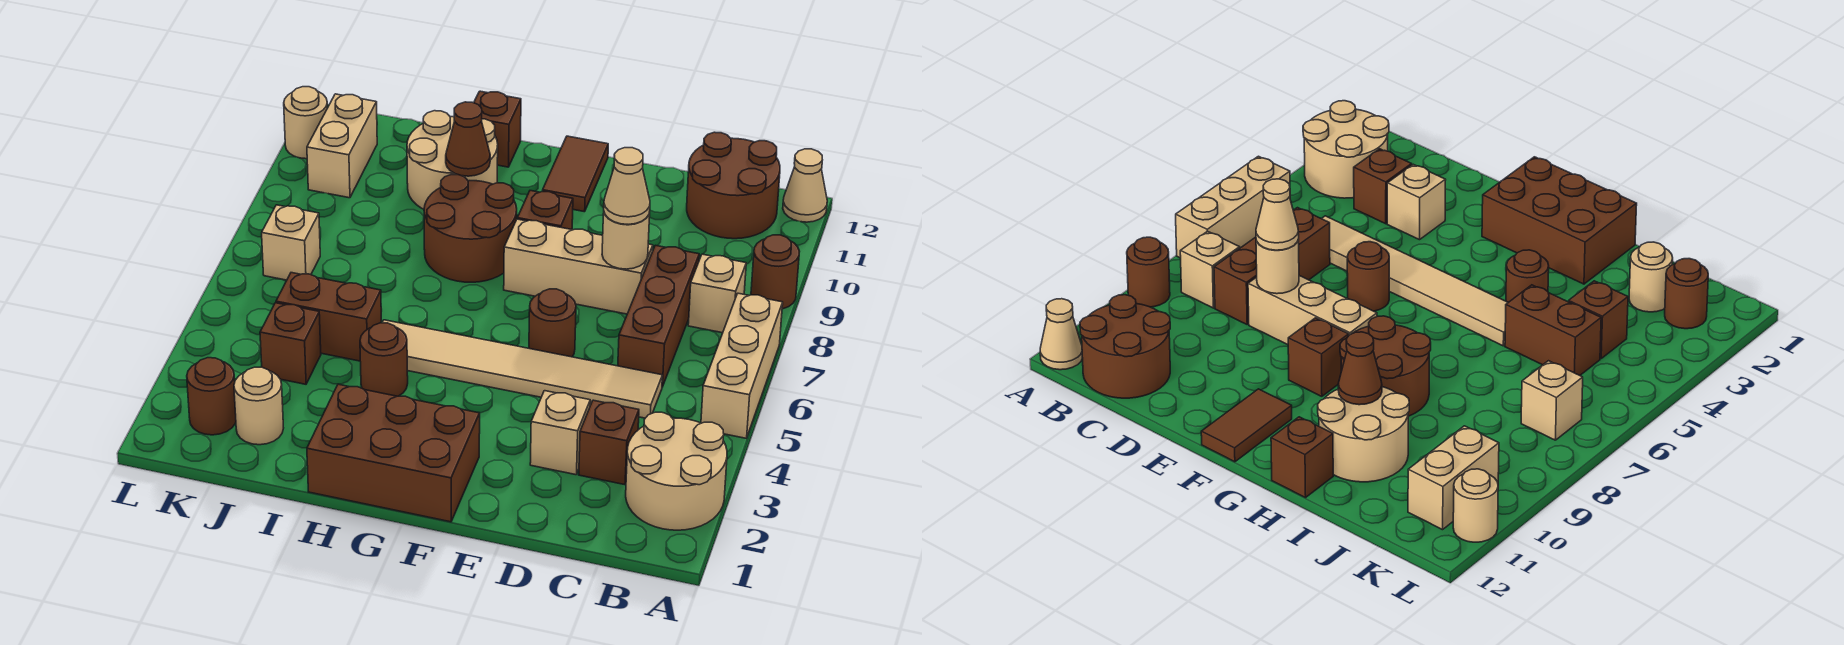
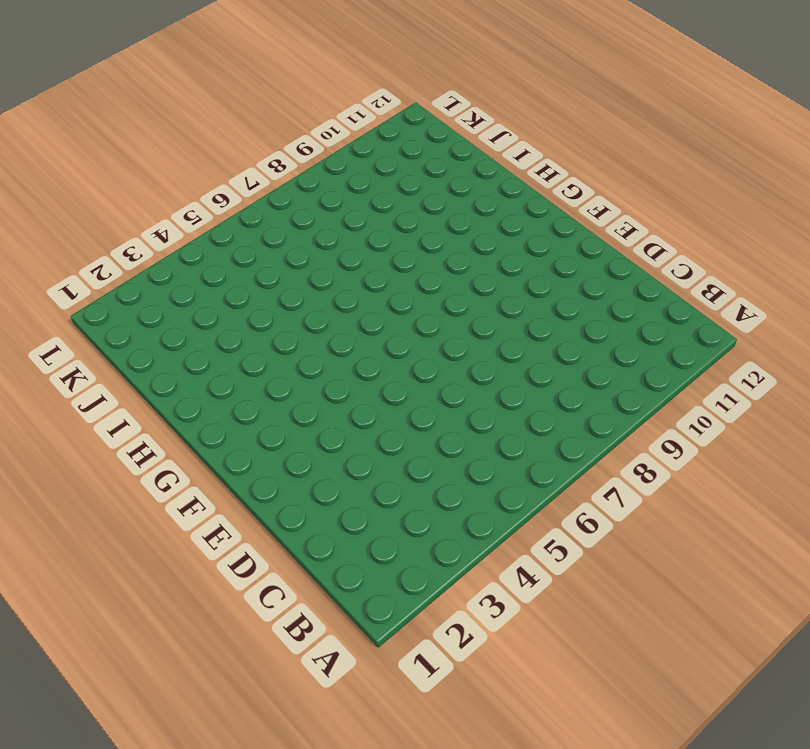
none -> tan 2x2 round brick [626,412,727,530]
none -> tan 1x3 brick [701,293,783,438]
none -> brown 1x1 round brick [751,235,800,309]

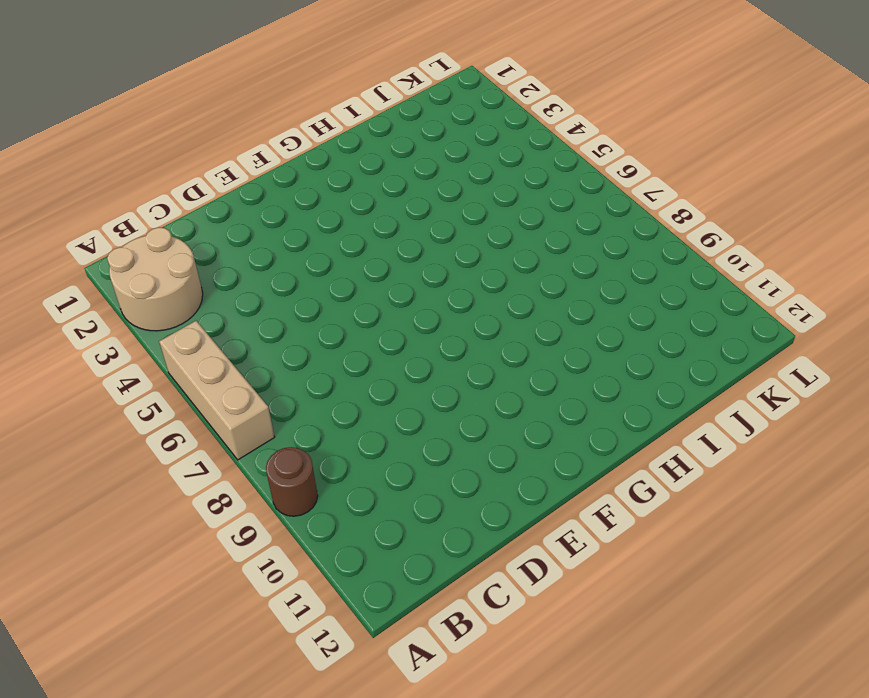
none -> tan 1x1 cone [783,149,827,222]
none -> tan 1x1 brick [688,254,746,333]
none -> brown 2x2 round brick [687,132,780,239]

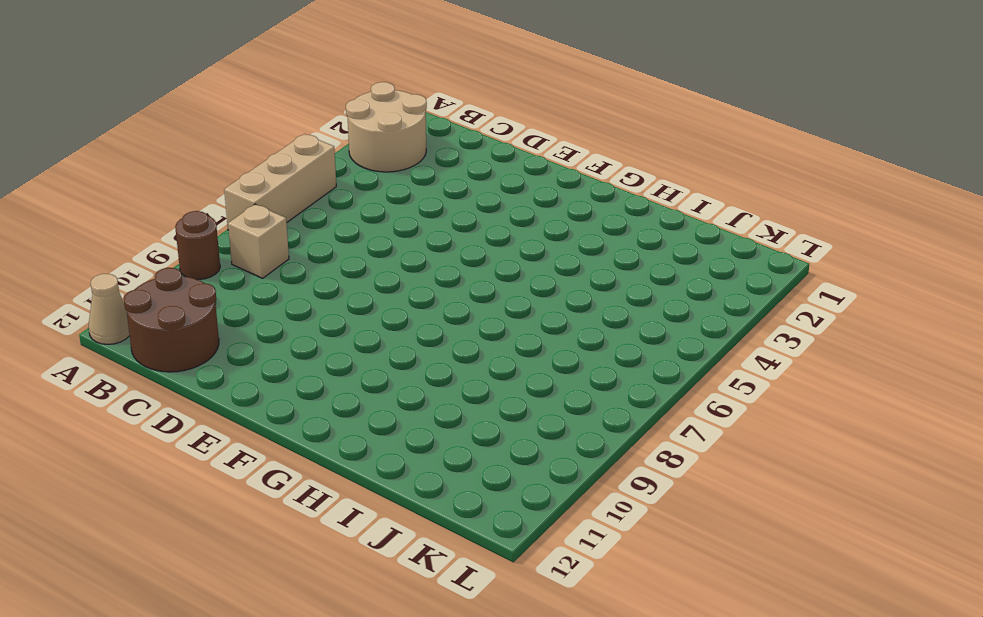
none -> brown 1x1 brick [579,400,639,485]
none -> tan 1x6 tile [382,320,662,418]
none -> brown 1x3 brick [618,245,699,387]

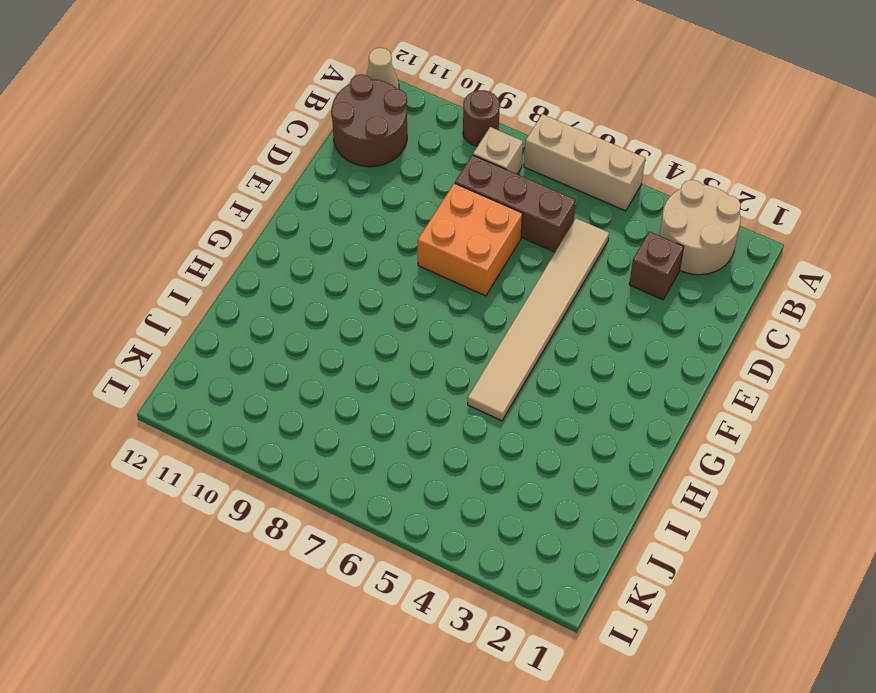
orange 2x2 brick [418,183,522,296] -> tan 1x3 brick [504,219,653,314]
none -> tan 1x1 brick [530,391,590,475]
none -> brown 1x1 round brick [529,289,576,357]
none -> brown 2x3 brick [307,384,480,522]

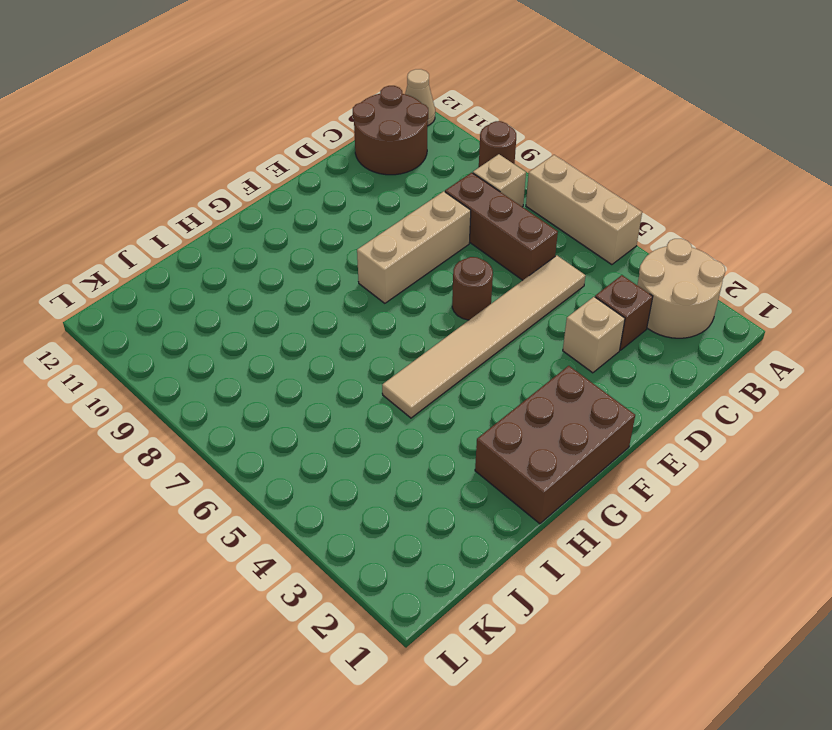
none -> brown 1x1 brick [517,191,573,230]
none -> brown 1x2 tile [543,136,608,212]
none -> brown 2x2 round brick [424,175,517,282]

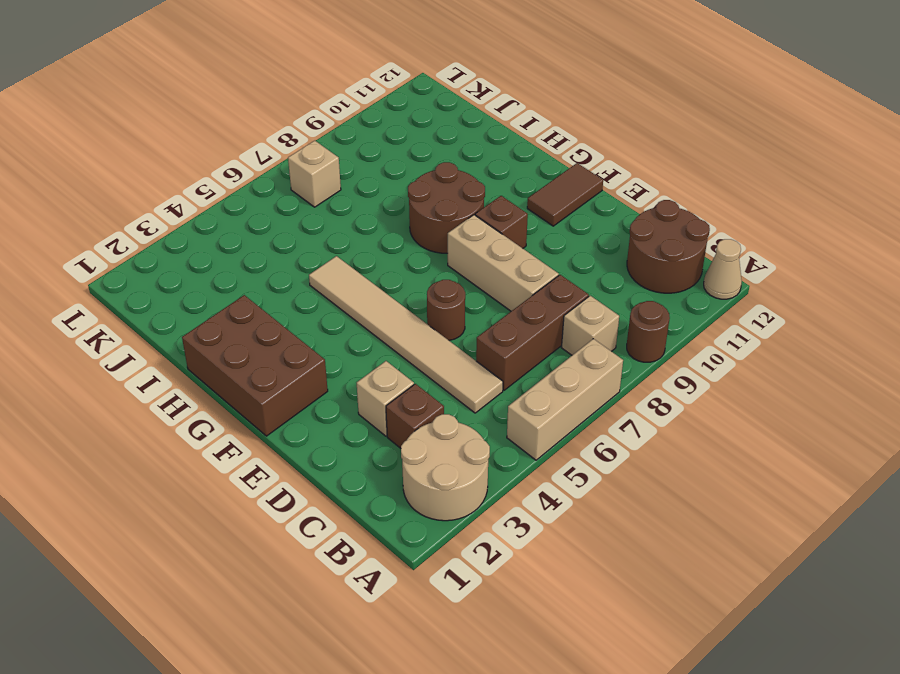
none -> brown 1x1 round brick [360,323,408,396]
none -> tan 2x2 round brick [407,111,498,209]
none -> brown 1x1 brick [474,91,521,167]

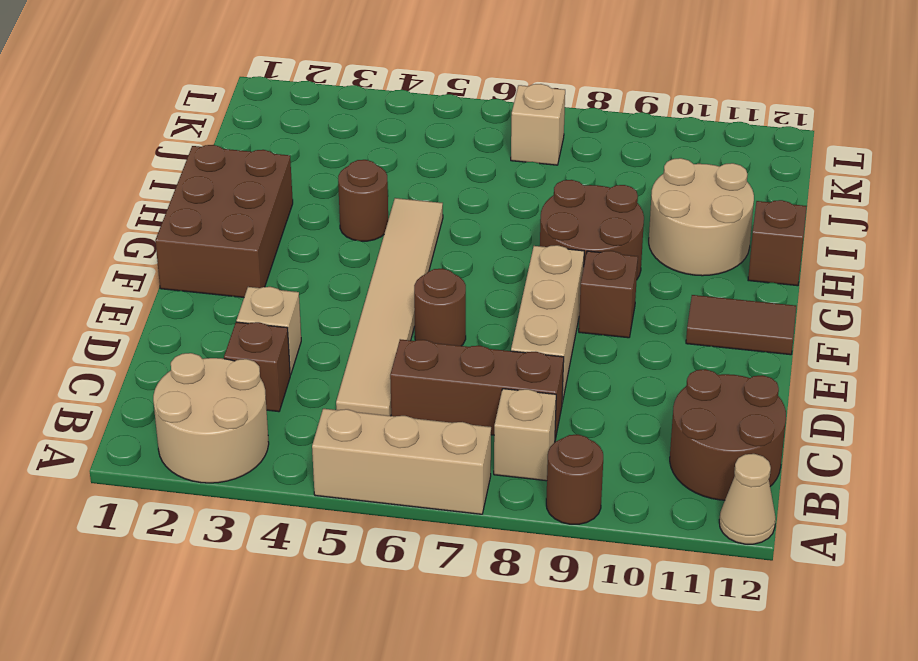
none -> brown 1x2 brick [276,273,381,361]
none -> tan 1x1 round brick [234,367,283,445]
none -> brown 1x1 brick [260,303,321,384]

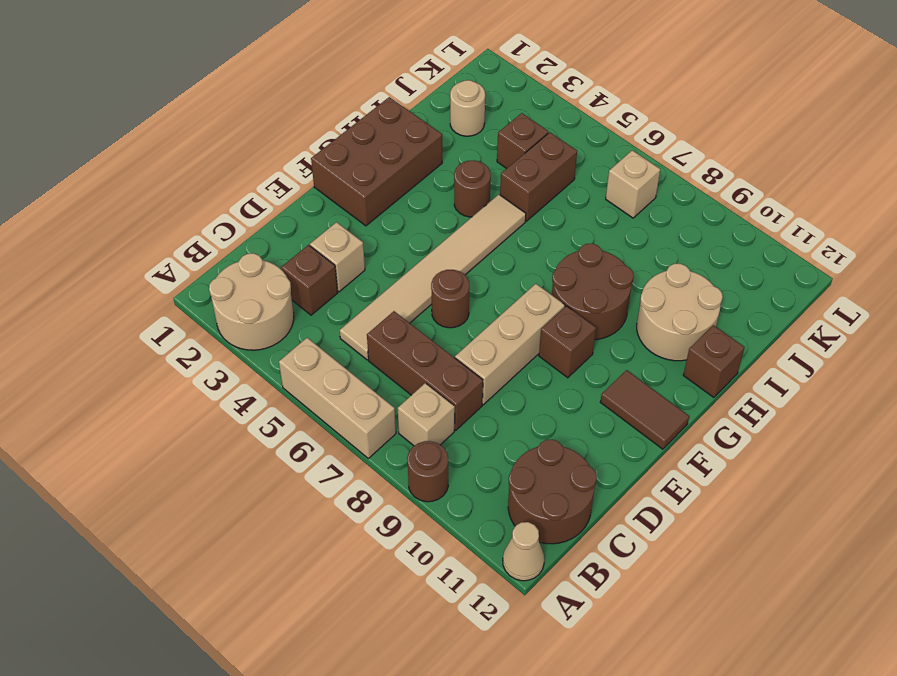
none -> brown 1x1 round brick [187,358,236,435]
none -> tan 1x2 brick [307,94,377,198]
none -> tan 1x1 round brick [284,87,327,159]

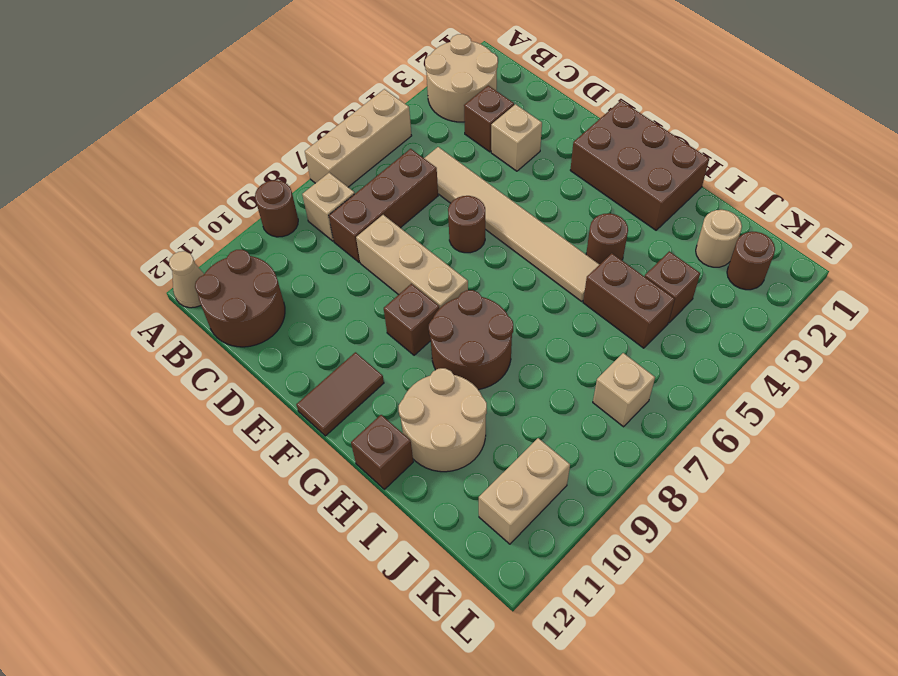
none -> tan 1x1 round brick [284,87,327,159]
none -> tan 1x1 round brick [602,212,650,269]
none -> brown 1x1 cone [446,102,490,176]

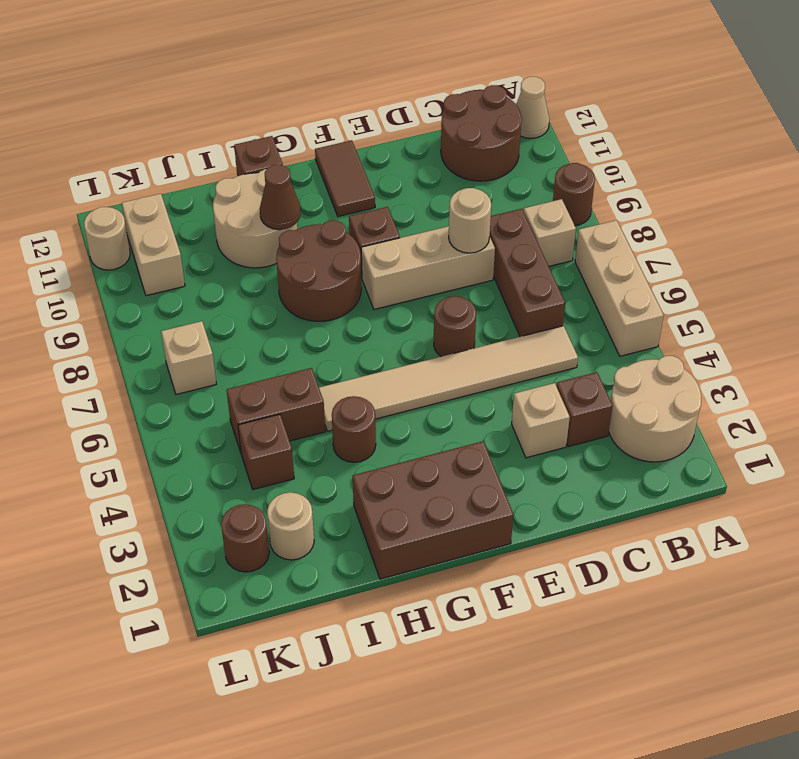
none -> tan 1x1 cone [604,148,650,224]

